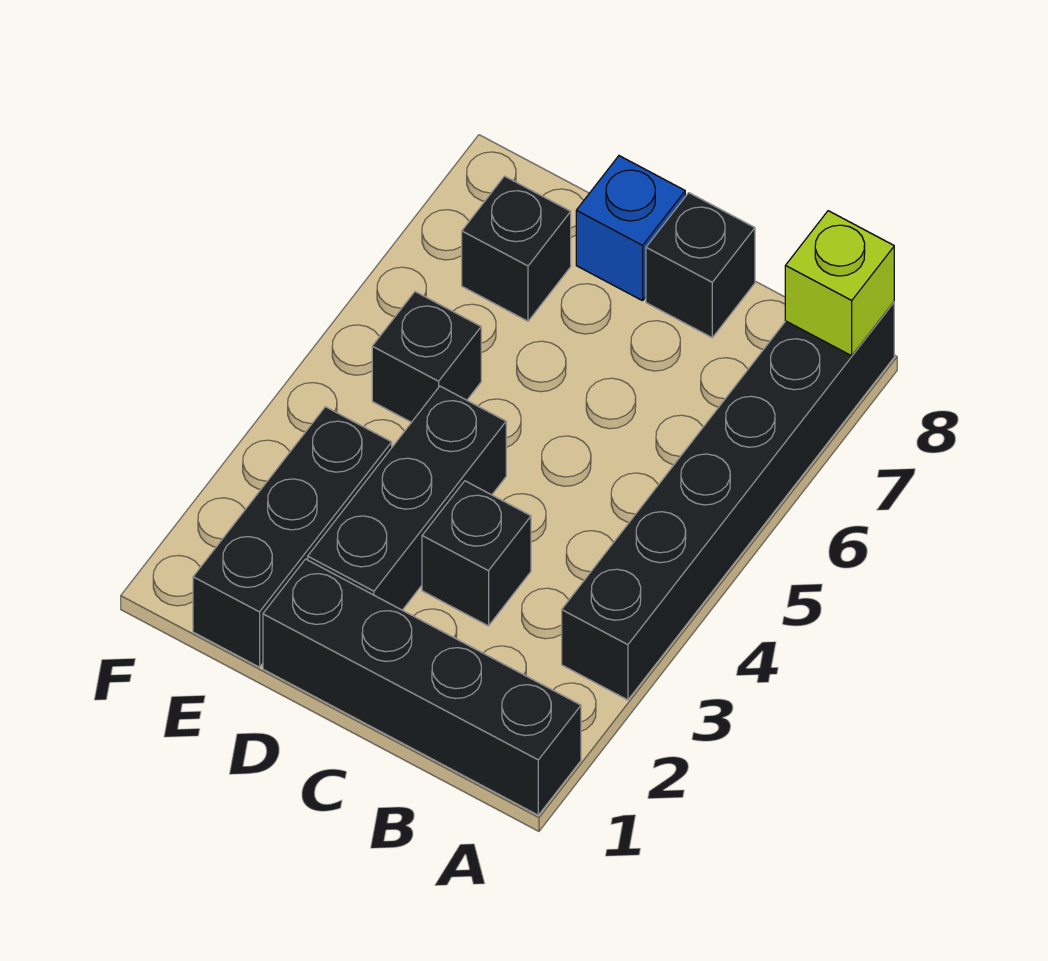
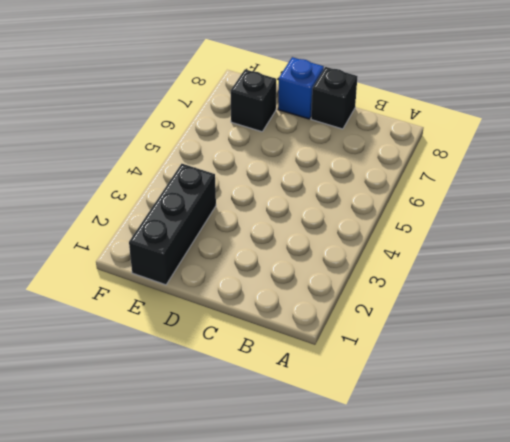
none -> black 1x4 brick [263,559,581,815]
none -> black 1x6 brick [562,302,894,700]

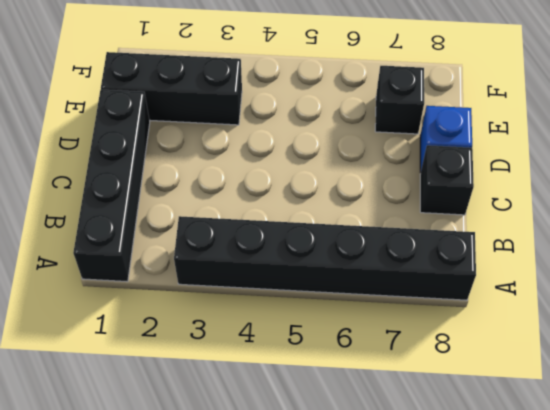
none -> black 1x1 brick [422,481,531,626]
none -> black 1x3 brick [308,386,506,610]

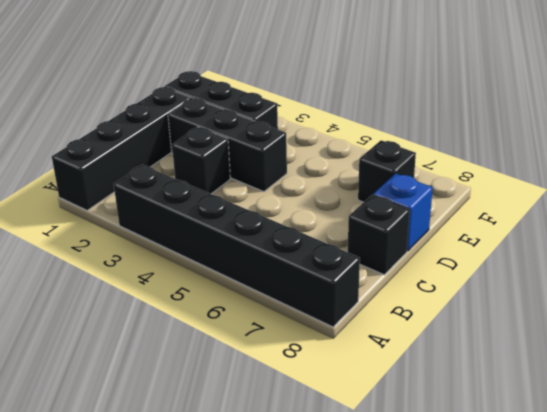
none -> black 1x1 brick [372,292,481,422]
none -> lime 1x1 brick [785,211,894,356]

